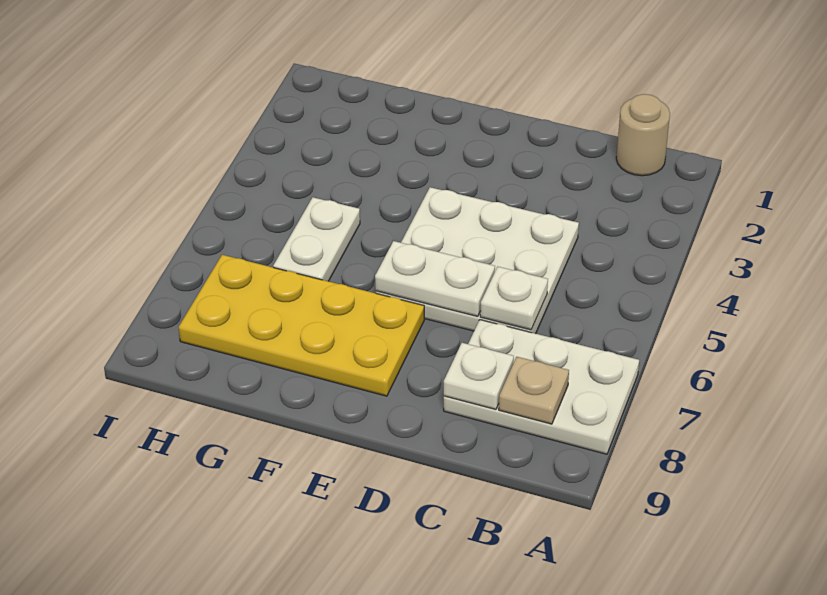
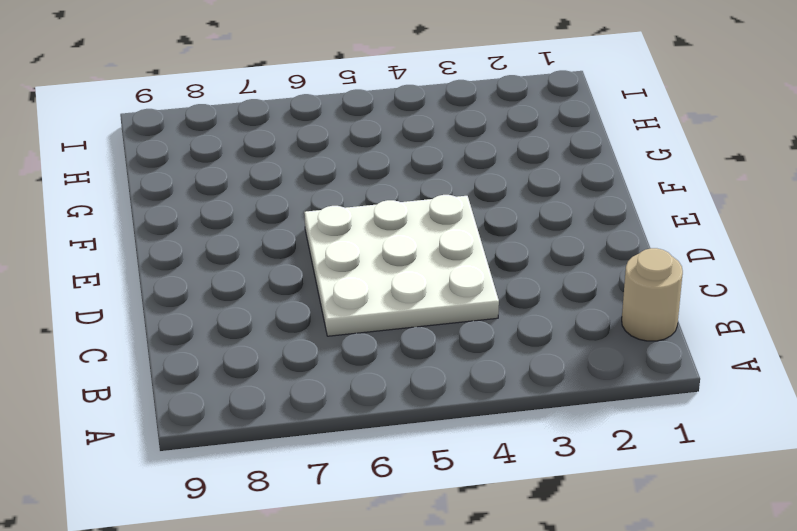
none -> white 2x3 plate [444,320,639,454]
none -> yellow 2x4 plate [179,255,424,396]

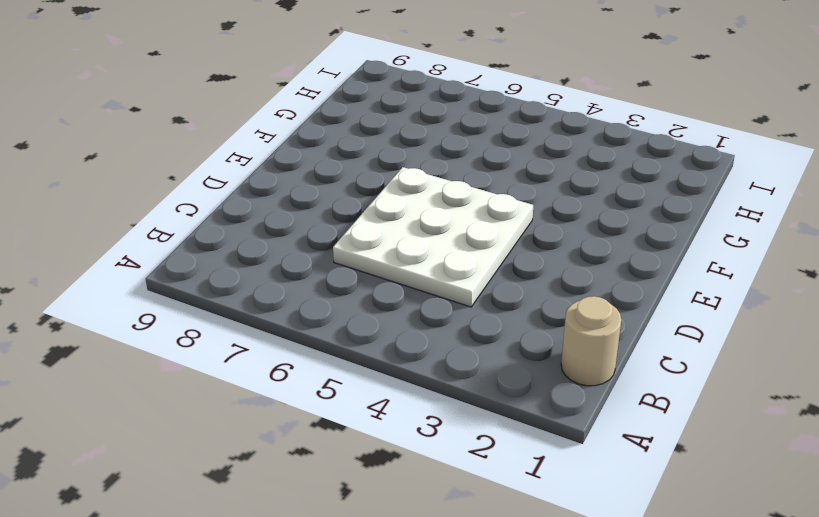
none -> white 2x3 plate [444,320,639,454]
none -> yellow 2x4 plate [179,255,424,396]

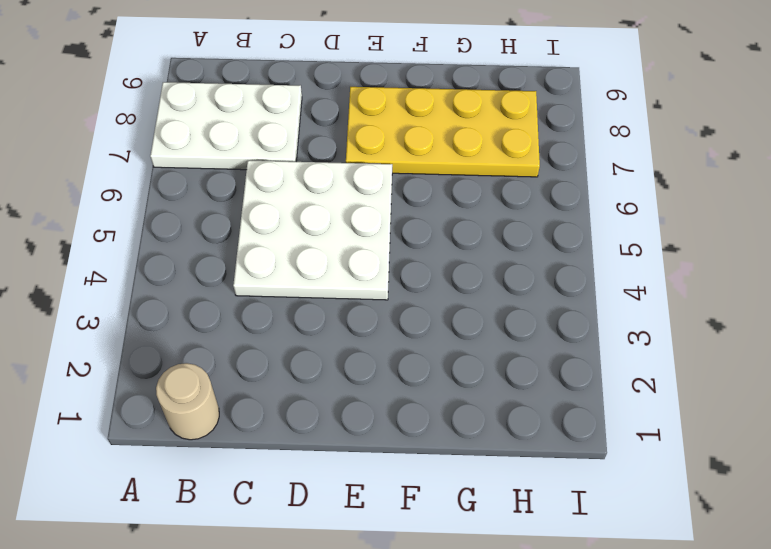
none -> white 1x2 plate [273,197,360,281]
none -> tan 1x1 plate [499,357,569,424]

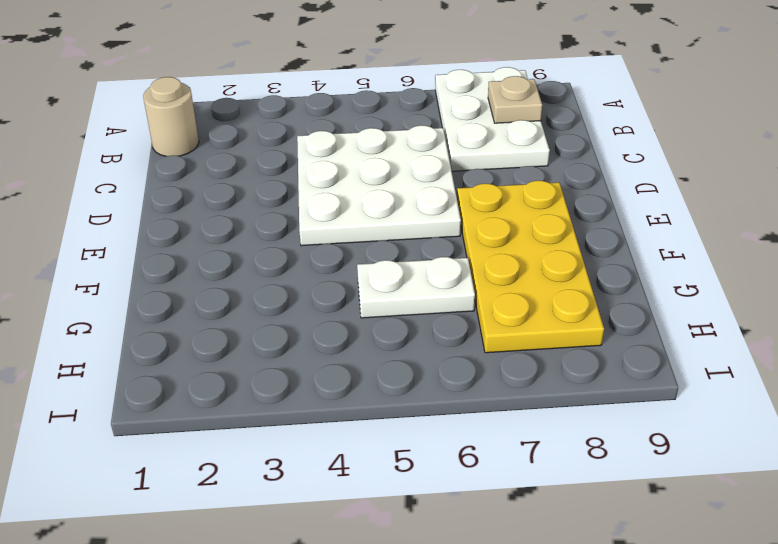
none -> white 1x1 plate [480,267,548,330]
none -> white 1x1 plate [444,343,514,409]

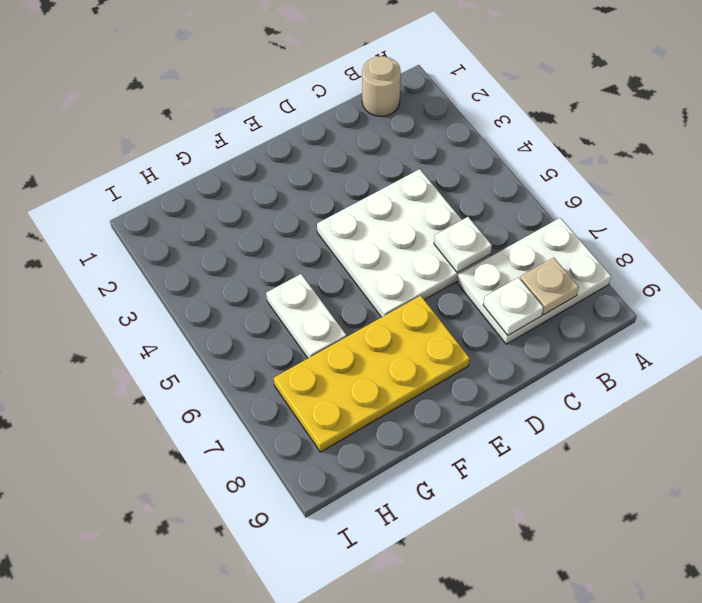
none -> white 1x2 plate [375,241,495,316]

